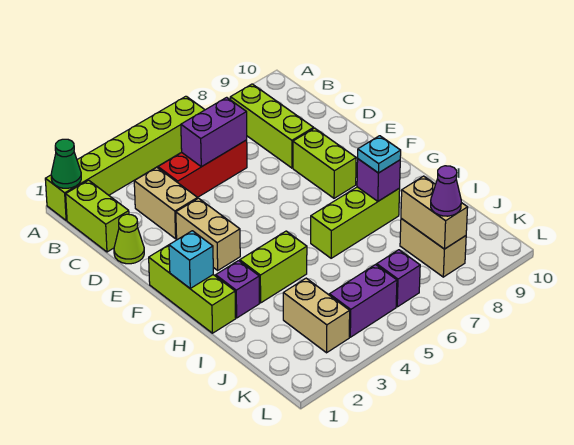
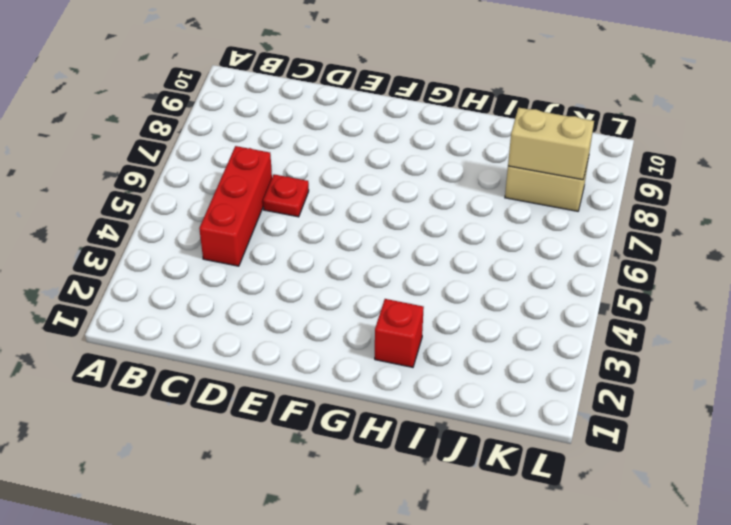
red 1x1 plate [263,174,309,217] -> none
red 1x1 brick [375,299,424,367] -> purple 1x1 brick [216,261,259,318]
none -> lime 1x6 brick [45,96,205,220]
none -> lime 1x2 brick [66,180,129,252]
none -> lime 1x3 brick [230,84,314,168]

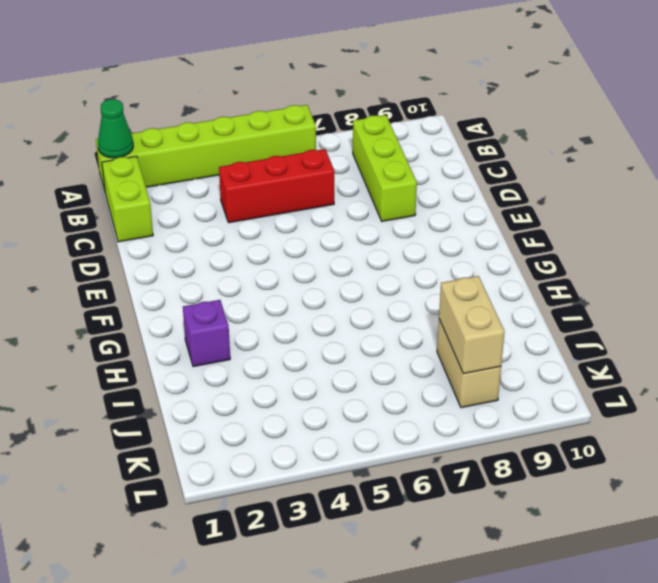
none -> tan 1x2 brick [134,168,198,239]
none -> lime 1x1 cone [114,214,144,264]
none -> tan 1x2 brick [176,198,240,270]

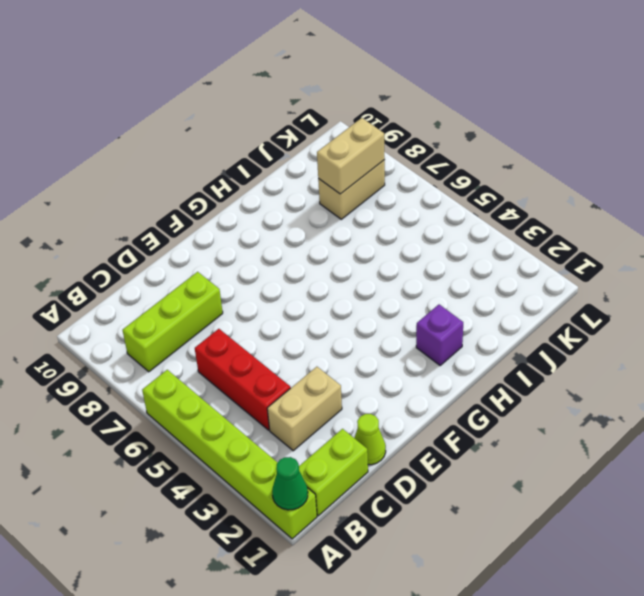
none -> tan 1x2 brick [176,198,240,270]
none -> lime 1x2 brick [293,128,356,198]
none -> lime 1x3 brick [149,245,236,333]

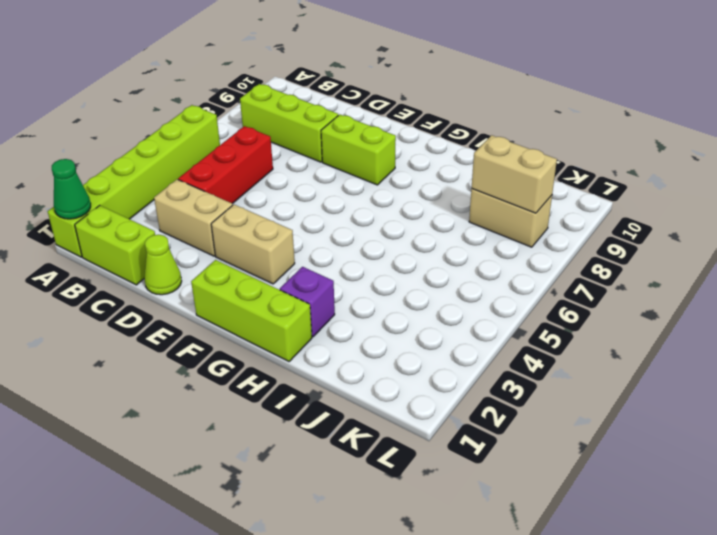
none -> lime 1x2 brick [240,231,307,303]
none -> lime 1x3 brick [311,187,400,258]
none -> tan 1x2 brick [283,278,350,353]

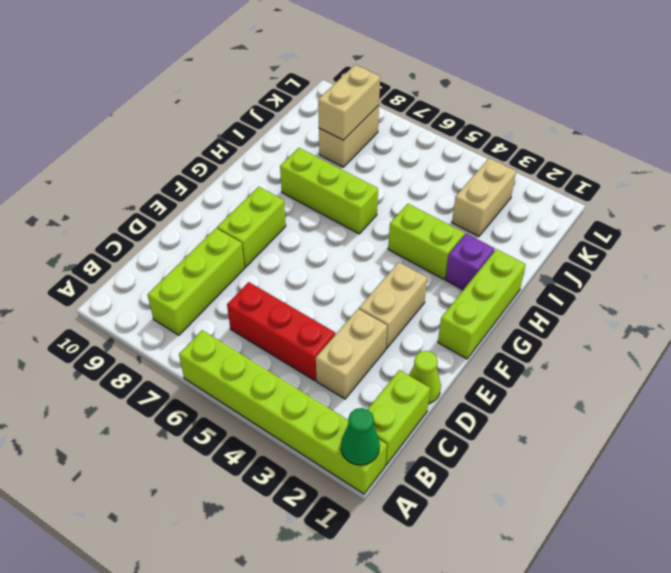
none -> purple 1x2 brick [329,265,397,337]
none -> purple 1x1 brick [377,250,420,307]
none -> purple 1x2 brick [181,97,247,167]

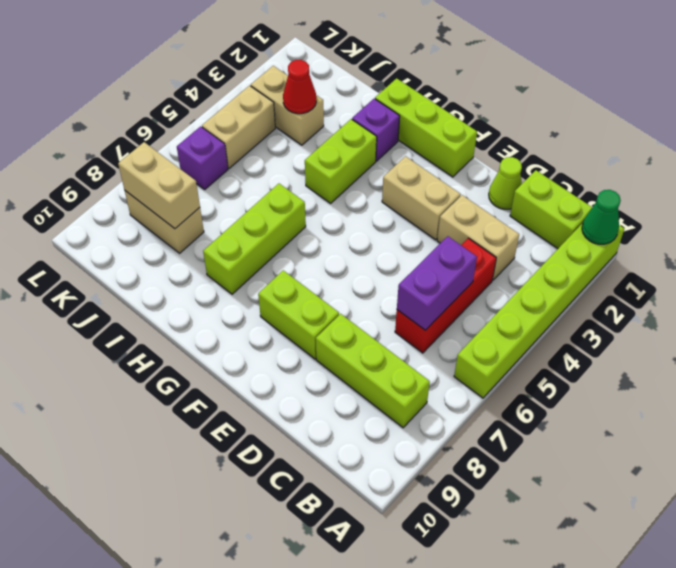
red 1x1 cone [283,60,316,114] -> none
tan 1x2 brick [202,86,275,168] -> purple 1x2 brick [329,265,397,337]
none -> cyan 1x1 brick [169,231,213,288]
none -> purple 1x1 brick [357,159,400,201]
none -> cyan 1x1 plate [358,136,401,173]

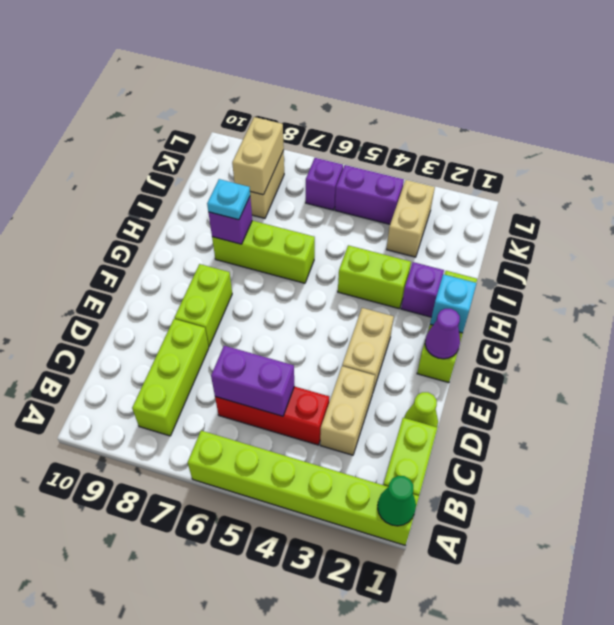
purple 1x1 cone [425,309,460,359] -> purple 1x1 cone moved to [431,166,461,216]

